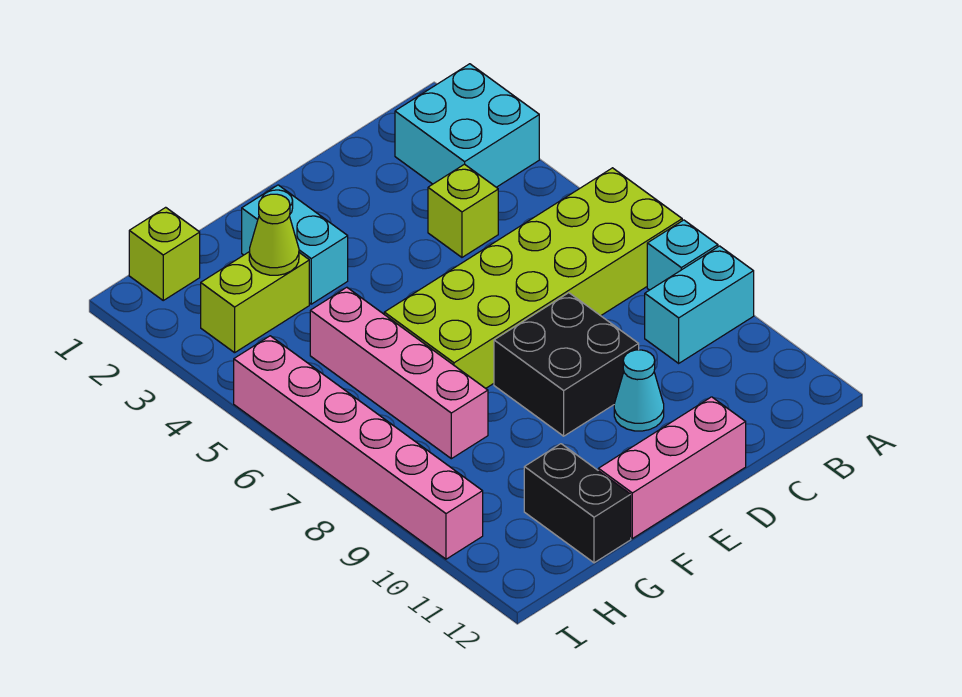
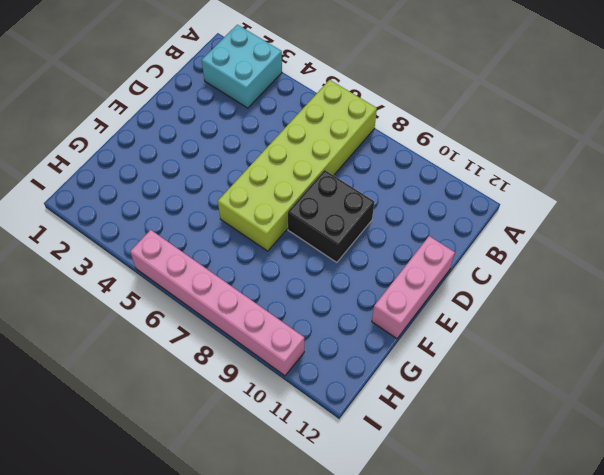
none -> cyan 1x1 brick [647,220,718,290]
none -> cyan 1x2 brick [645,246,754,363]
none -> lime 1x1 brick [428,164,498,257]

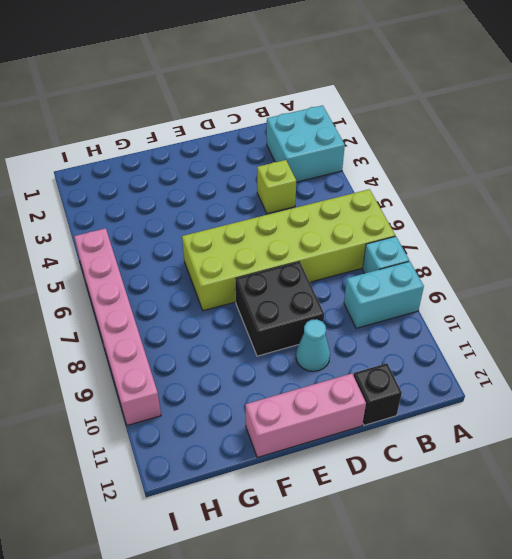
black 1x1 brick [354,363,402,425] -> none
none -> cyan 1x2 brick [242,185,348,304]
none -> lime 1x2 brick [201,252,309,353]
none -> pink 1x4 brick [310,287,488,459]

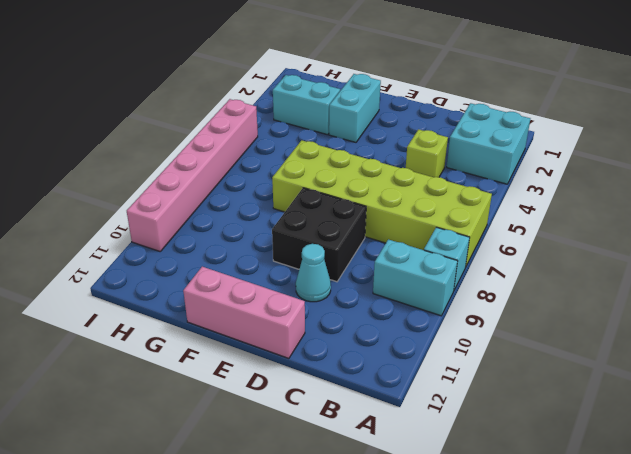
cyan 1x2 brick [273,75,340,135] -> lime 1x2 brick [201,252,309,353]
none -> pink 1x4 brick [310,287,488,459]
none -> black 1x2 brick [524,444,631,563]
none -> lime 1x1 brick [129,207,200,300]

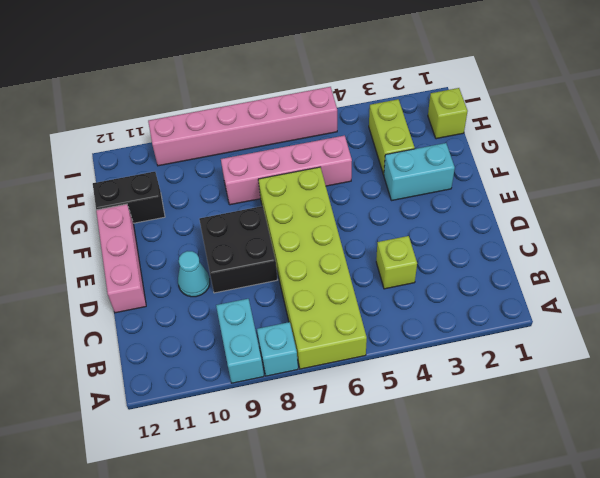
none -> cyan 2x2 brick [395,64,539,187]
none -> lime 1x1 cone [249,194,299,275]

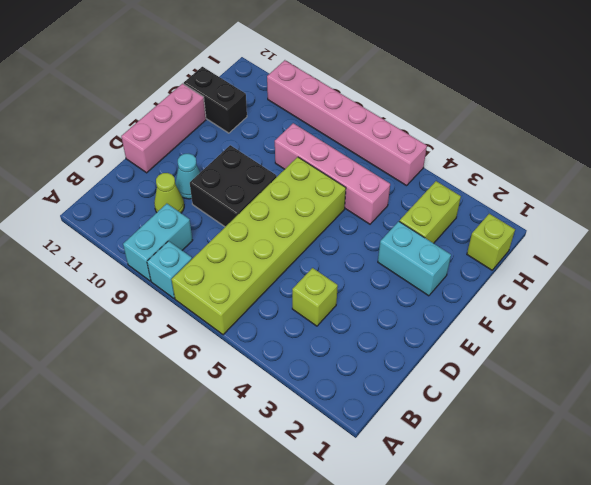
lime 1x1 cone [154,173,184,213] -> lime 1x1 cone moved to [249,194,299,275]
none -> cyan 2x2 brick [395,64,539,187]

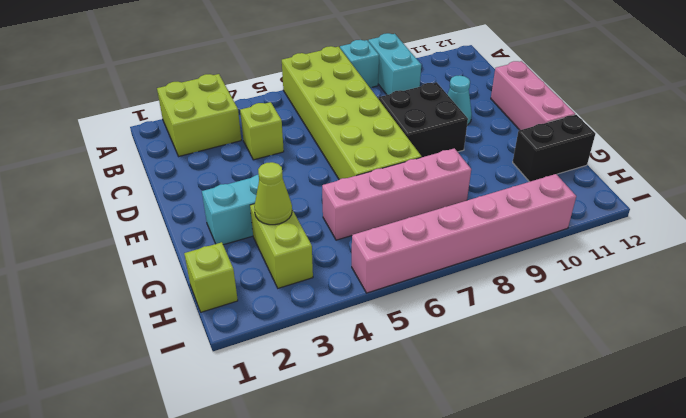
lime 2x2 brick [157,74,241,156] -> cyan 2x2 brick [395,64,539,187]

